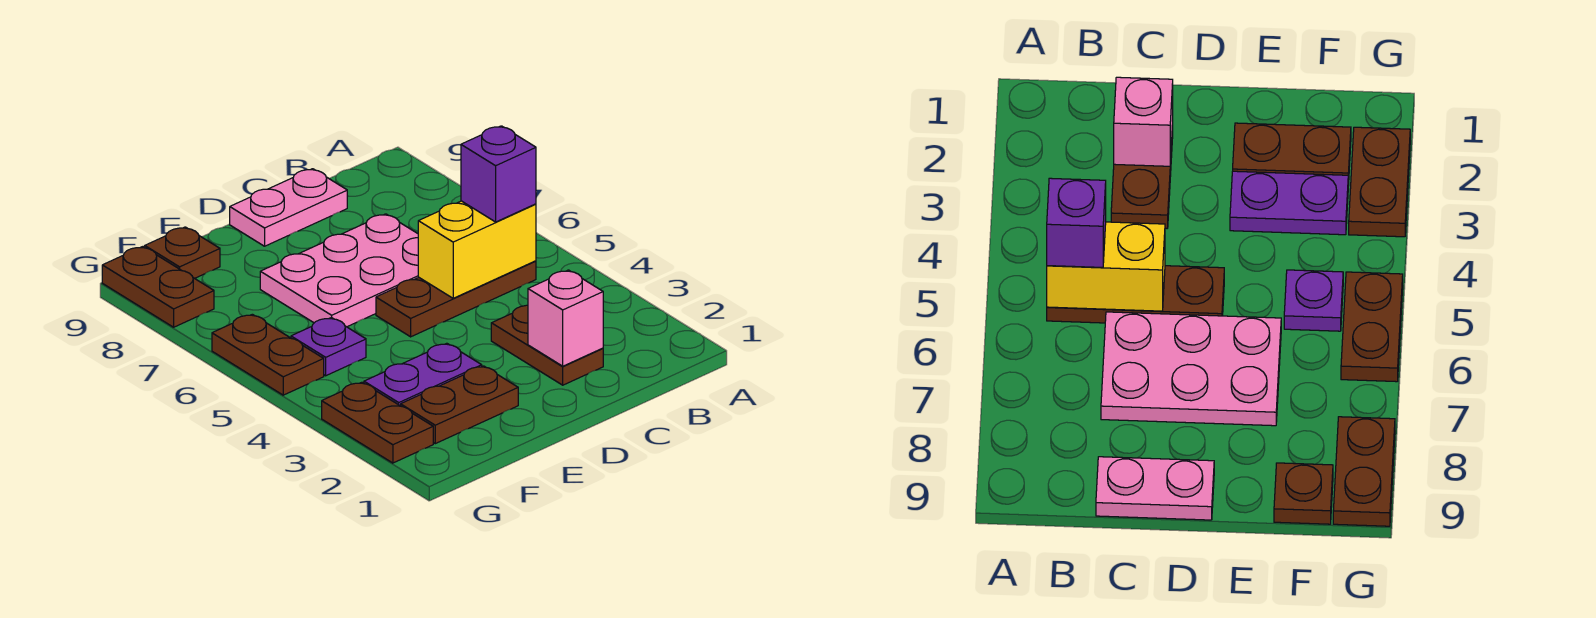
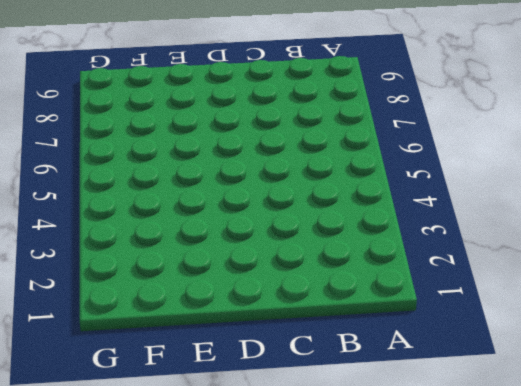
none -> brown 1x3 plate [376,261,536,337]
none -> brown 1x2 plate [491,305,603,385]
none -> pink 2x3 plate [260,214,419,327]

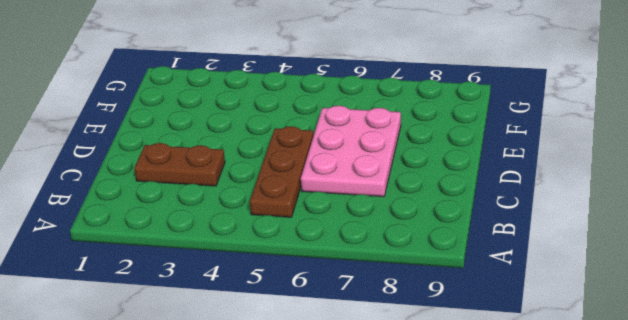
none -> pink 1x2 plate [230,169,347,246]
none -> brown 1x2 plate [401,366,518,444]
none -> purple 1x2 plate [364,343,482,406]

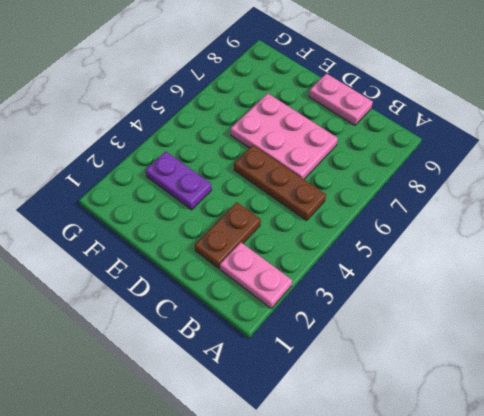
pink 1x2 plate [220,242,292,308] -> none
none -> brown 1x2 plate [401,366,518,444]
none -> purple 1x1 plate [291,318,366,376]
none -> brown 1x1 plate [145,227,220,278]

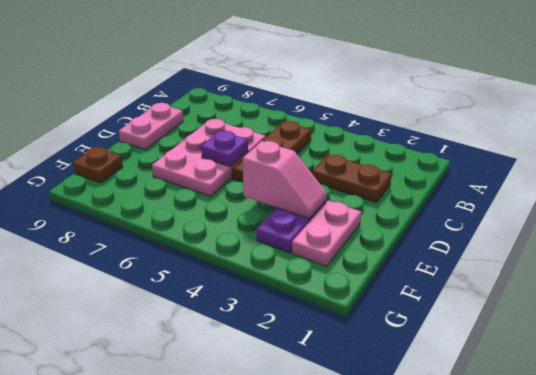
purple 1x1 plate [201,131,248,167] -> purple 1x1 plate moved to [291,318,366,376]
pink 1x2 plate [292,201,361,266] -> brown 1x2 plate [401,366,518,444]
pink 1x2 slope [243,141,327,219] -> none
none -> brown 1x2 plate [322,382,433,463]
none -> brown 1x2 plate [212,314,324,395]
none -> brown 1x2 plate [102,247,214,327]

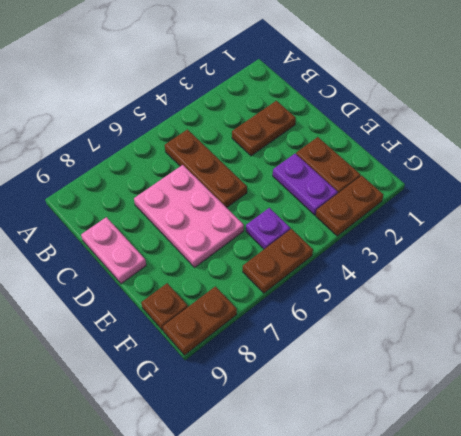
none -> yellow 1x2 brick [418,201,536,298]
none -> pink 1x1 brick [528,270,603,366]
none -> purple 1x1 brick [461,126,536,222]

